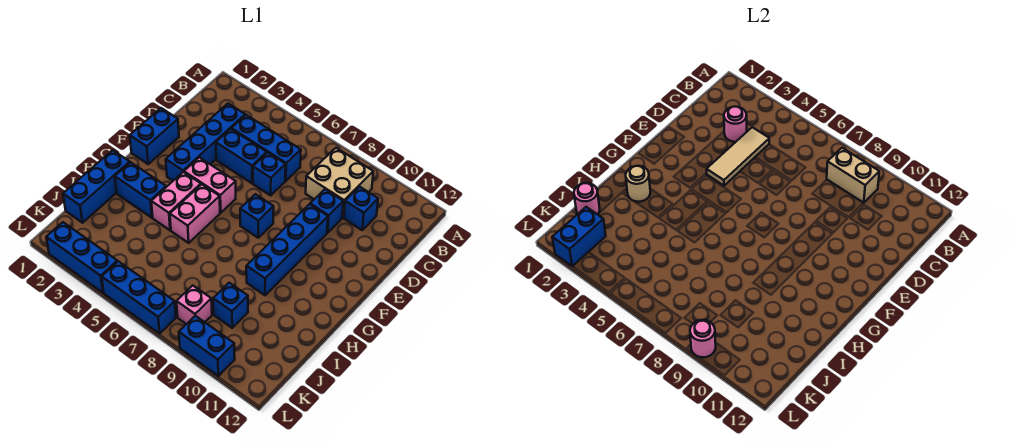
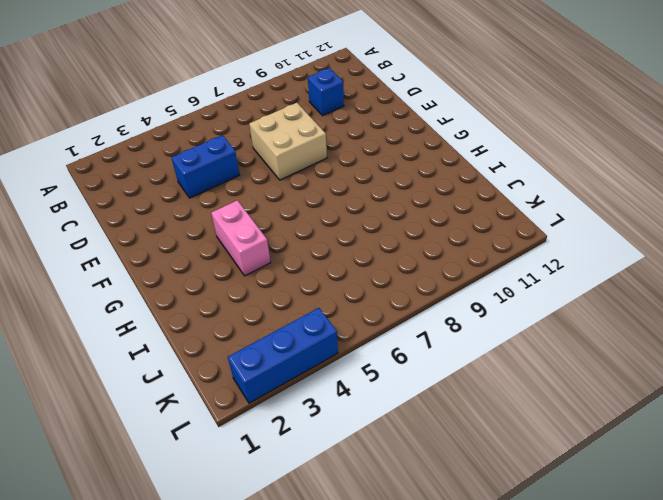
tan 2x2 brick [249,103,327,180] -> tan 2x2 brick moved to [306,148,373,218]
none -> blue 1x4 brick [166,104,245,181]
none -> blue 1x3 brick [231,115,301,181]
none -> blue 1x1 brick [253,153,286,195]

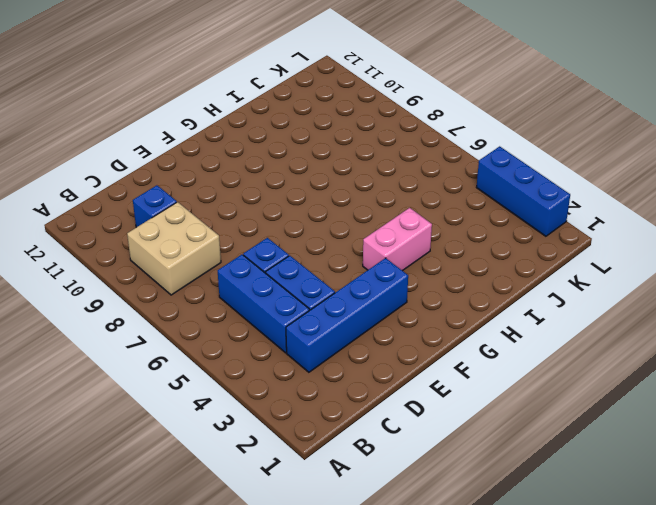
none -> blue 1x1 brick [310,189,343,233]
none -> blue 1x2 brick [130,108,179,164]
none -> blue 1x4 brick [246,204,328,295]

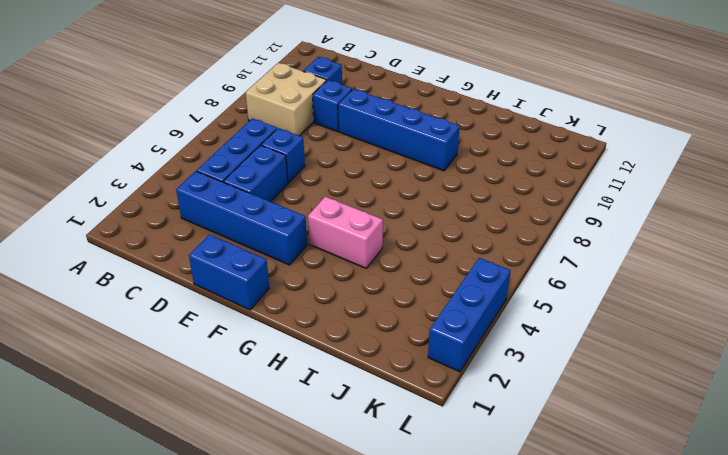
none -> pink 1x2 brick [184,157,236,213]
none -> blue 1x1 brick [240,194,274,238]
none -> pink 1x2 brick [170,184,220,243]

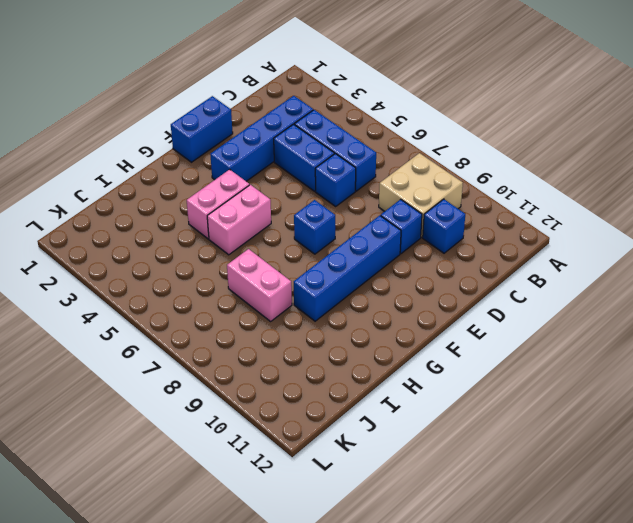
pink 1x2 brick [227,249,292,321] -> pink 1x2 brick moved to [184,157,236,213]
none -> blue 1x3 brick [63,150,130,223]
none -> blue 1x2 brick [115,162,166,218]
none -> blue 1x1 brick [213,283,248,328]

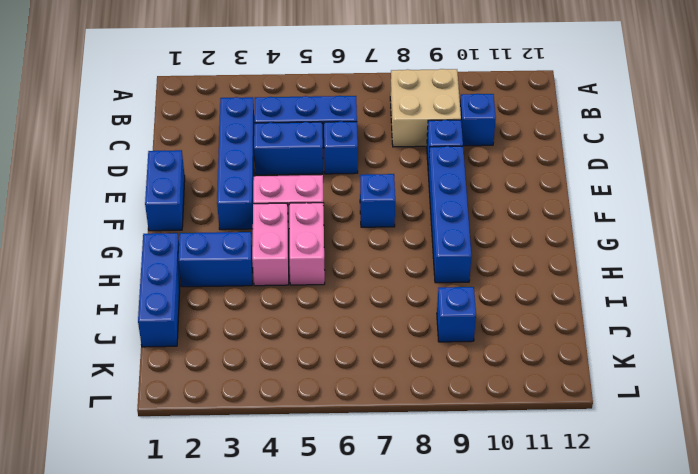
none -> pink 1x1 brick [177,286,212,324]
none -> blue 1x3 brick [46,222,117,293]
none -> blue 1x3 brick [102,261,176,333]

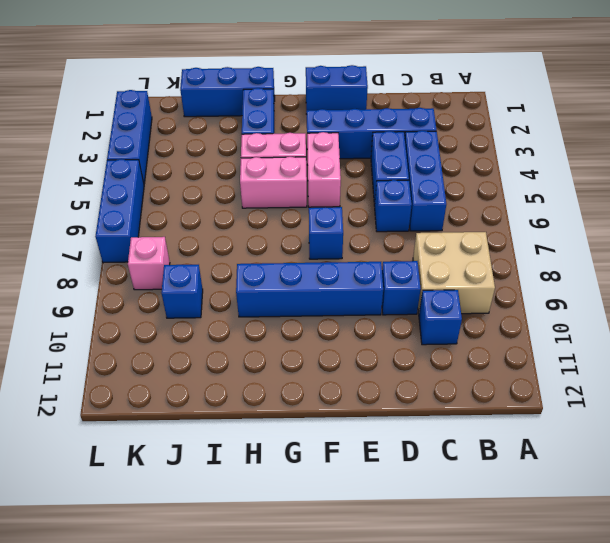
none -> blue 1x2 brick [179,316,235,376]
none -> tan 1x2 brick [827,148,879,203]
none -> pink 1x1 round brick [724,107,747,142]

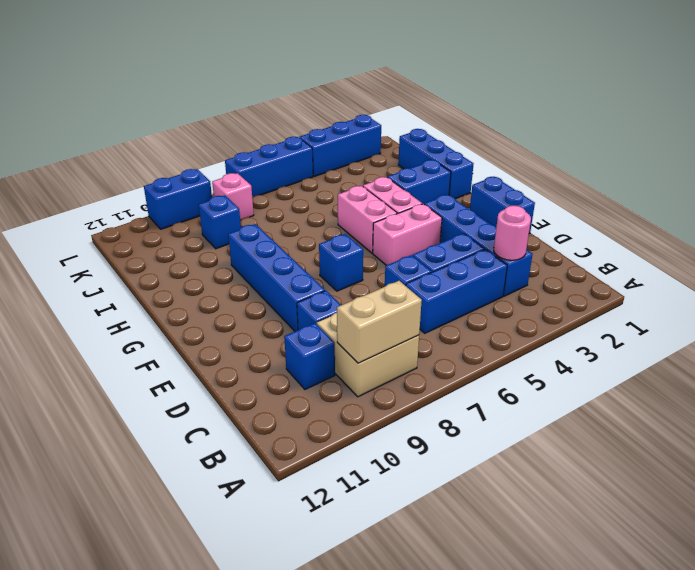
none -> tan 1x3 tile [707,127,769,186]
none -> tan 1x1 round brick [626,166,650,202]
none -> pink 1x1 round brick [574,183,600,215]

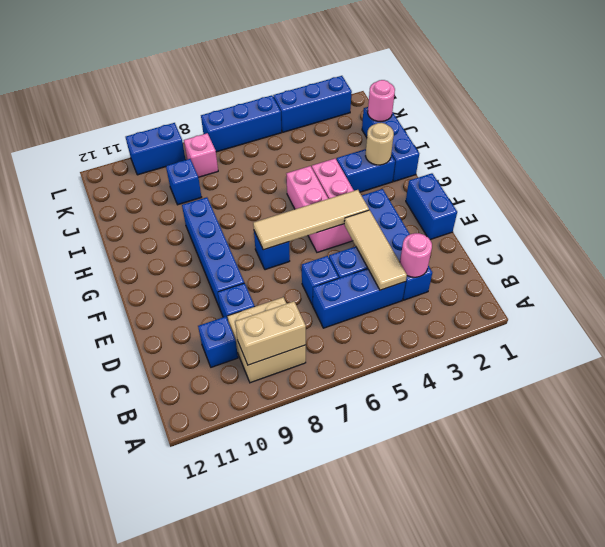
tan 1x4 tile [253,190,369,250] -> none
none -> blue 1x2 brick [552,207,606,266]
none -> pink 1x1 round brick [690,320,716,357]

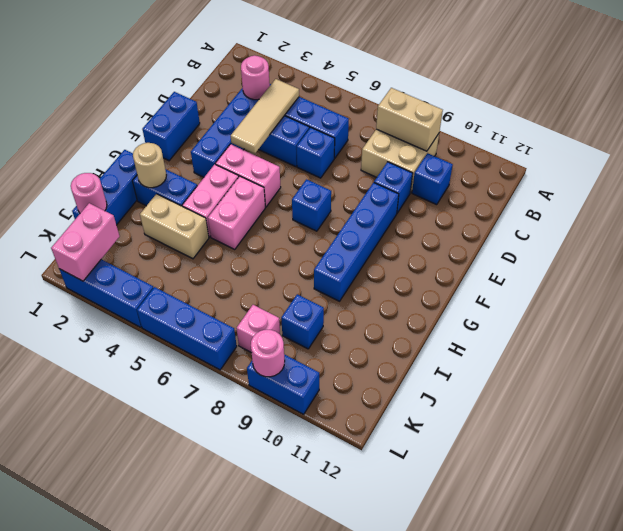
tan 1x2 brick [140,194,209,259] -> none
pink 1x2 brick [51,203,120,281] -> blue 1x2 brick [552,207,606,266]

